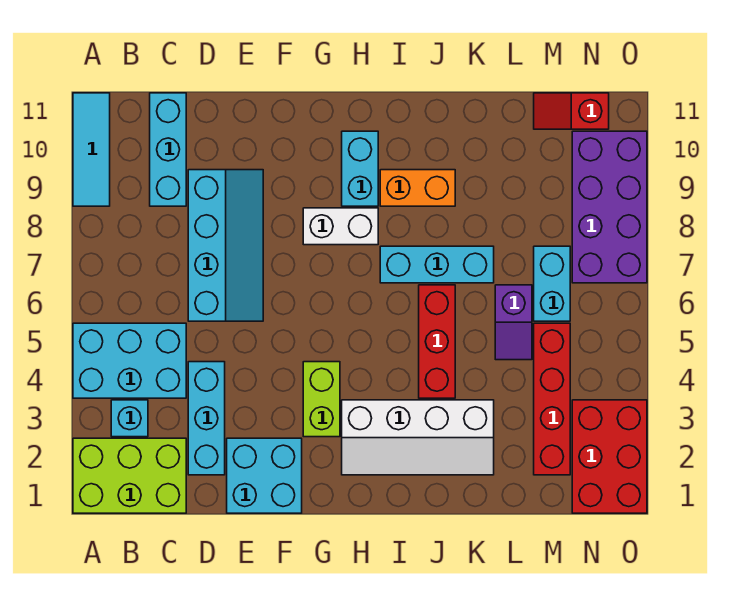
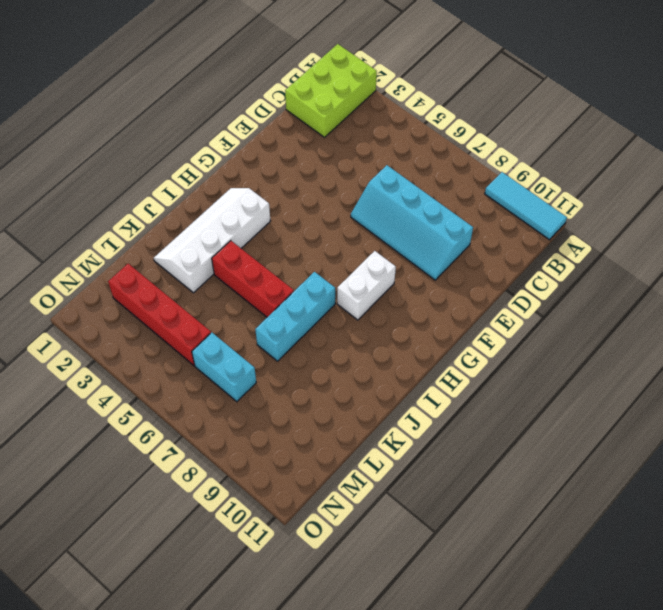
none -> cyan 2x3 brick [73,323,186,398]
none -> cyan 1x1 brick [111,400,148,437]
none -> cyan 1x3 brick [150,93,186,206]

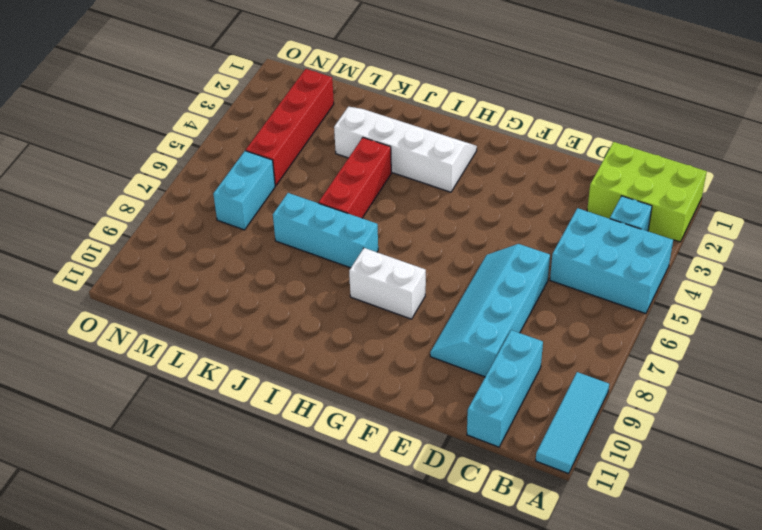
none -> cyan 1x3 brick [188,362,225,475]
none -> cyan 2x2 brick [227,438,302,513]
none -> lime 1x2 brick [303,362,340,437]

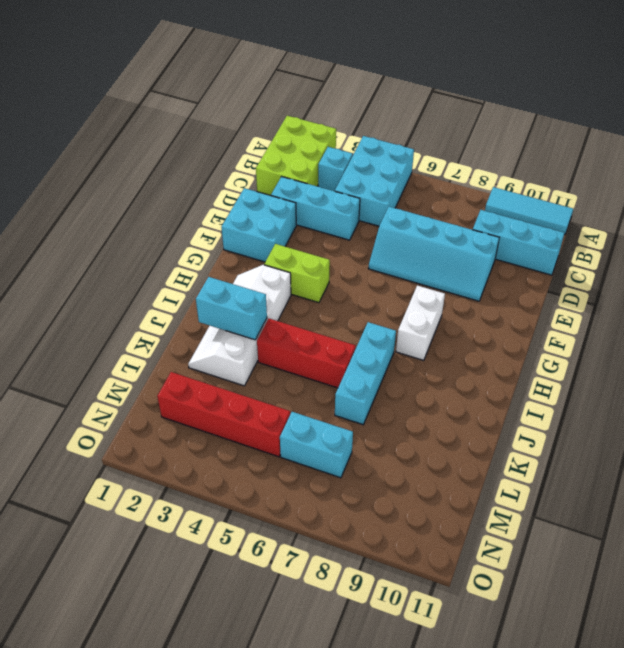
cyan 1x2 brick [196,277,267,340] -> cyan 1x2 brick moved to [342,131,378,206]
none -> orange 1x2 brick [380,170,455,206]
none -> purple 1x2 slope [495,285,532,360]
none -> red 1x2 slope [534,93,609,129]

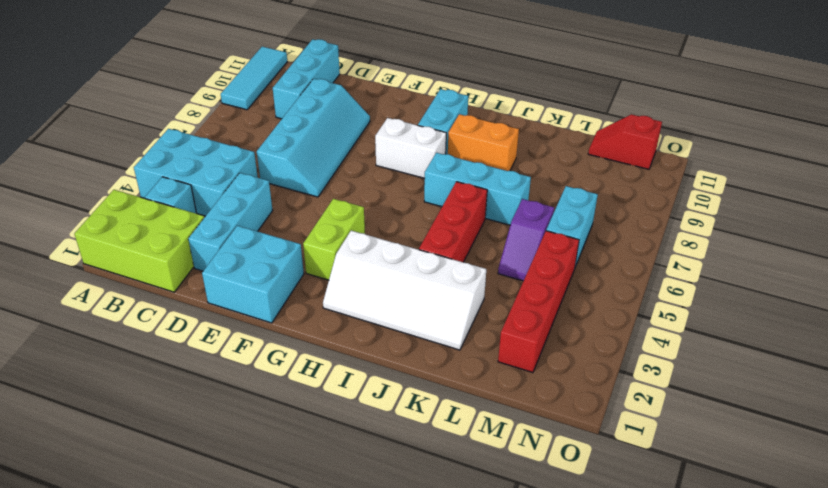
none -> red 2x3 brick [572,400,647,513]
none -> purple 2x4 brick [572,131,647,283]

